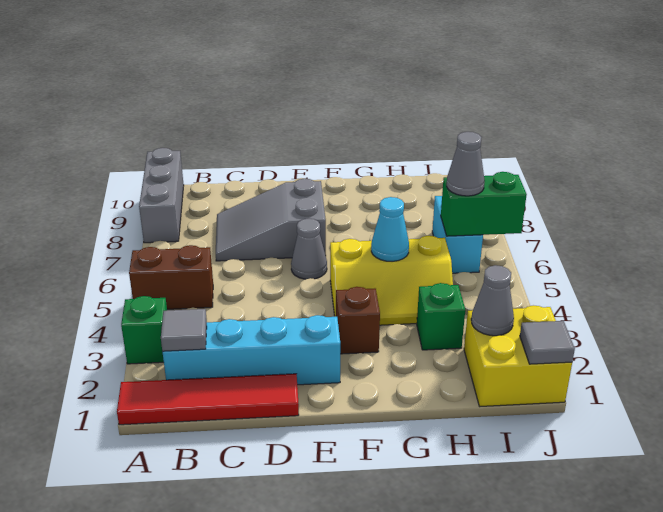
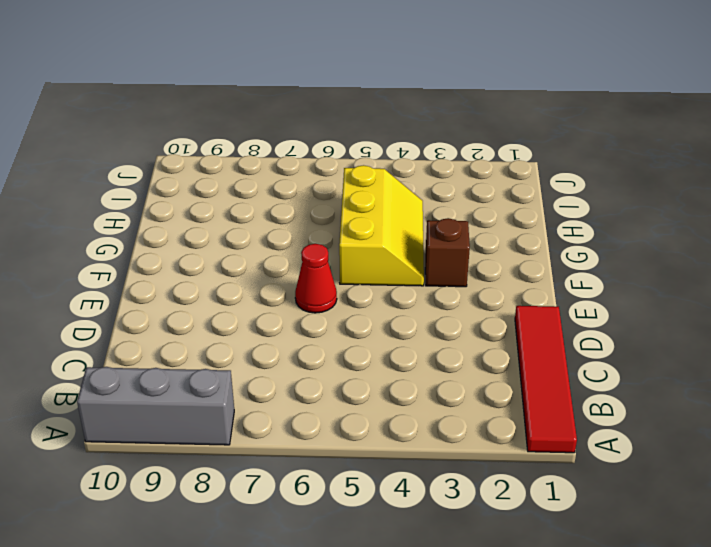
red 1x1 cone [295,244,337,313] -> grey 1x1 cone [291,219,327,279]
none -> green 1x1 brick [121,296,167,364]
none -> brown 1x2 brick [129,245,213,309]
none -> cyan 1x4 brick [163,315,340,385]

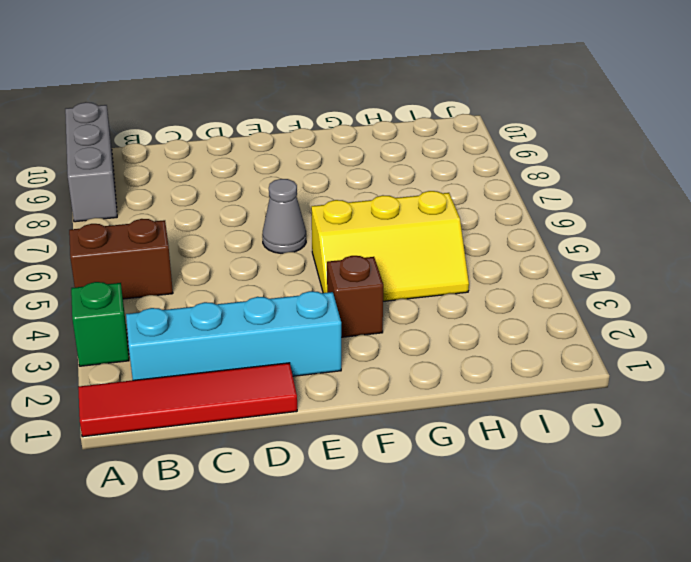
none -> grey 2x3 slope [216,179,326,261]
none -> green 1x1 brick [417,283,465,350]
none -> yellow 2x2 brick [464,305,572,406]

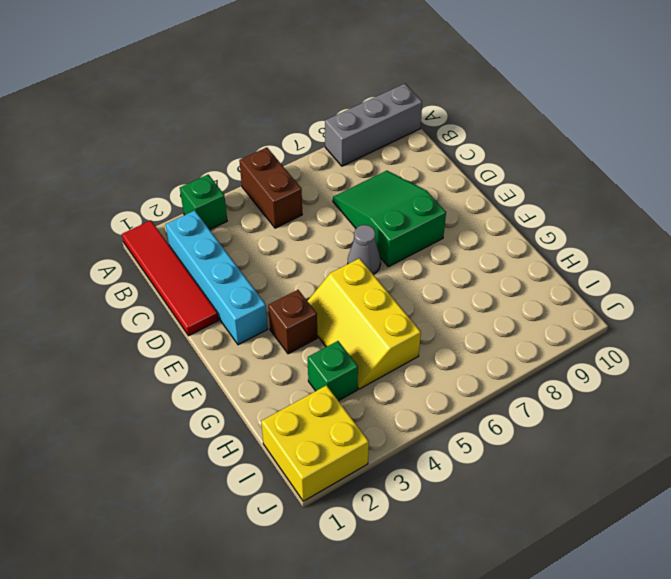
green 2x3 slope [333,171,446,267] -> grey 2x3 slope [216,179,326,261]
none -> cyan 1x2 brick [432,196,483,273]
none -> grey 1x1 tile [161,309,207,351]
none -> cyan 1x1 cone [371,197,409,261]

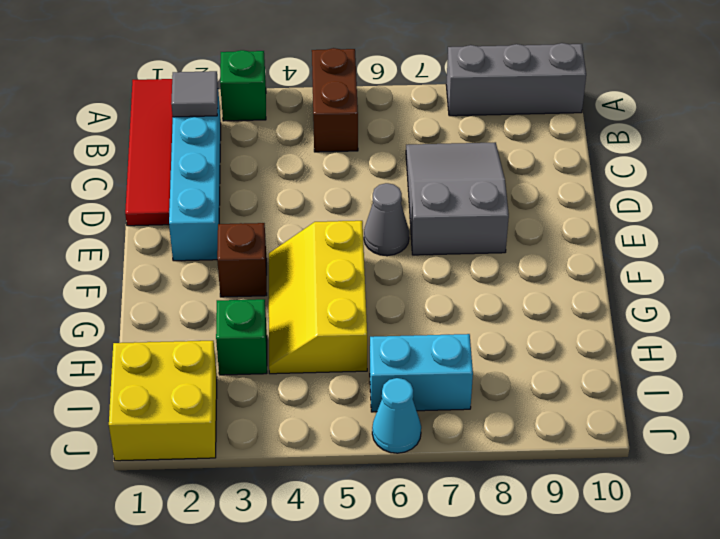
cyan 1x1 cone [372,378,421,453] -> cyan 1x1 cone moved to [371,197,409,261]
none -> grey 1x1 cone [471,265,514,336]
none -> green 1x2 brick [441,172,527,236]
none -> grey 1x1 tile [520,321,575,364]

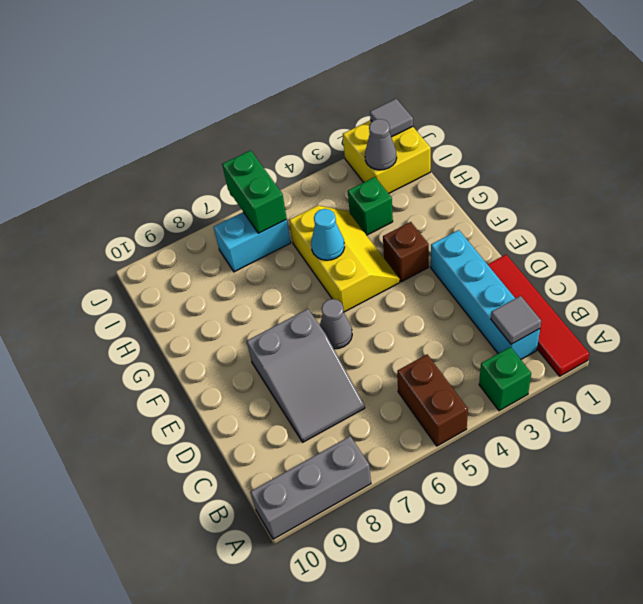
none -> grey 1x1 cone [447,132,485,196]

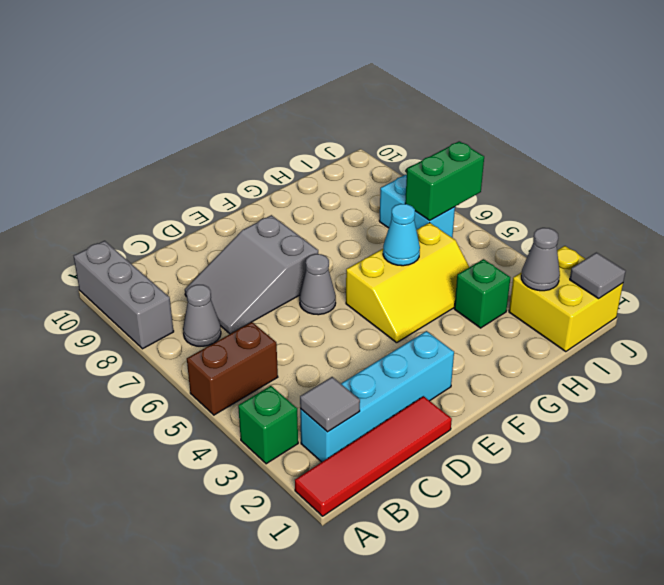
grey 1x1 cone [183,285,221,346] -> grey 1x1 cone moved to [447,132,485,196]
none -> brown 1x1 brick [336,287,380,354]

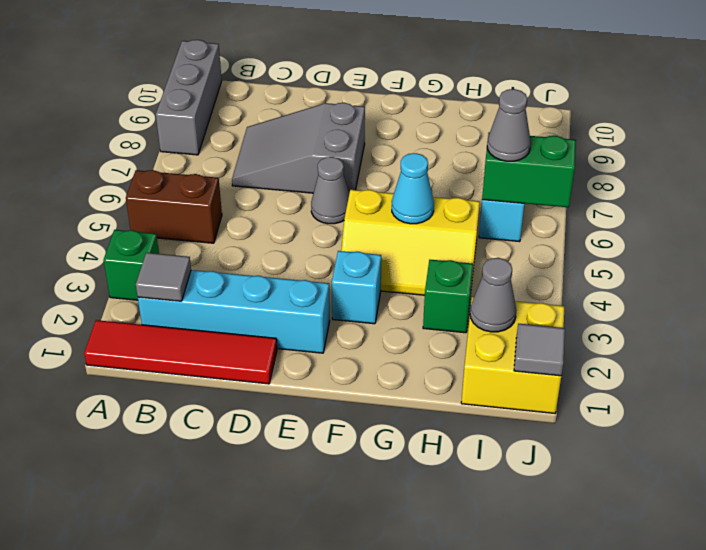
cyan 1x1 brick [332,251,381,324] -> brown 1x1 brick [336,287,380,354]

